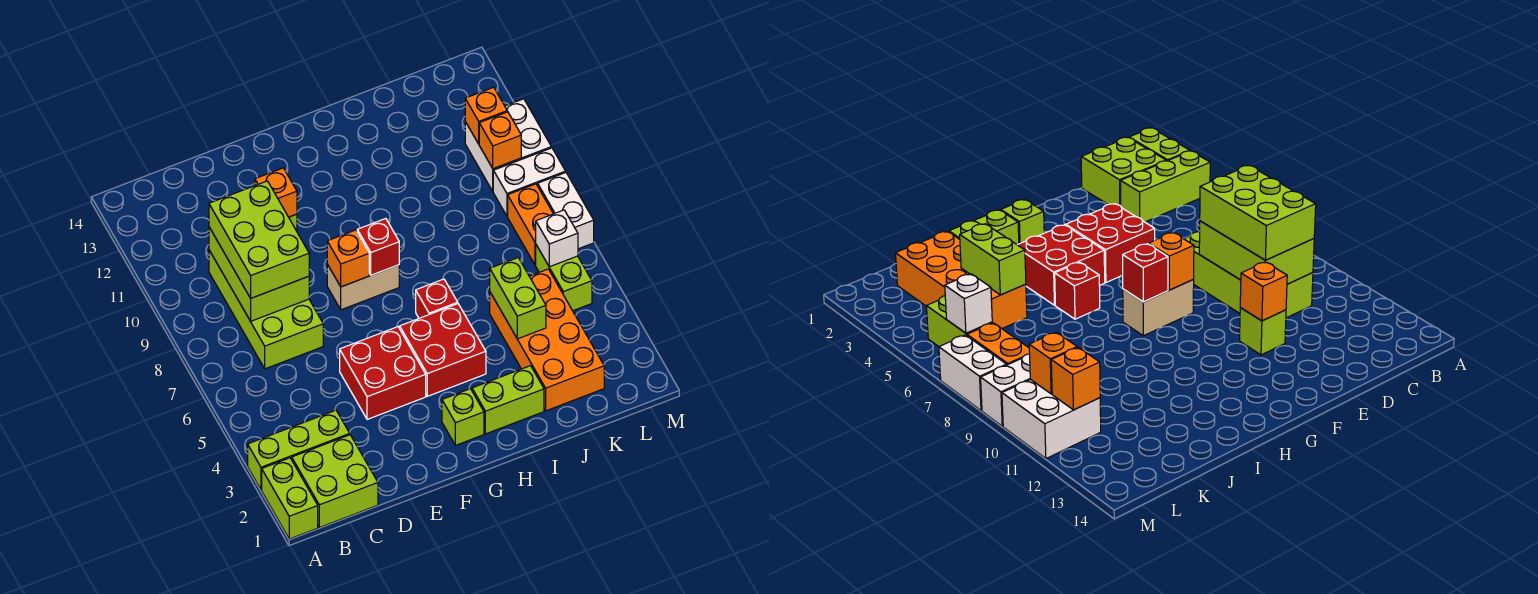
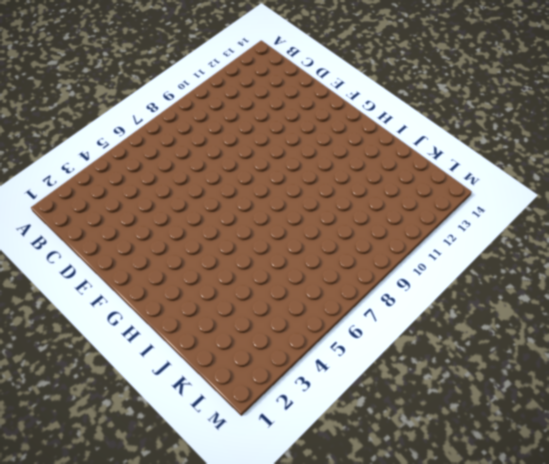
none -> lime 1x2 brick [262,458,318,539]
none -> lime 1x3 brick [248,410,350,490]
none -> lime 2x2 brick [292,435,378,528]

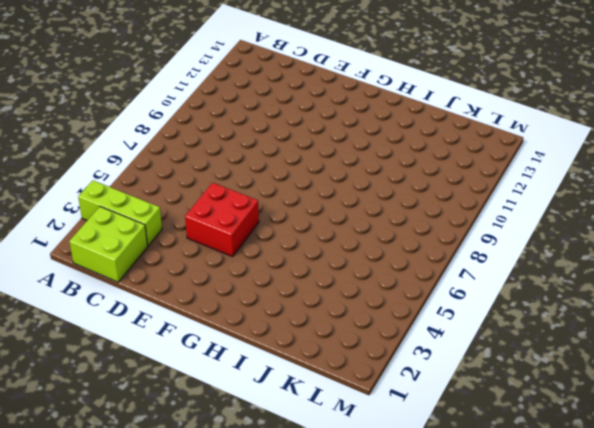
none -> lime 1x2 brick [262,458,318,539]
none -> lime 2x4 brick [209,250,323,369]
none -> lime 1x1 brick [1240,308,1286,355]

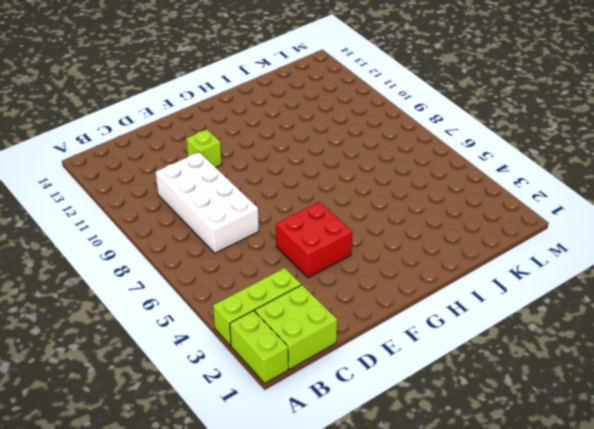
white 2x4 brick [156,152,259,253] -> lime 2x4 brick [209,250,323,369]
none -> tan 1x2 brick [327,264,399,310]
none -> lime 1x1 brick [442,389,484,445]
none -> red 2x2 brick [400,304,486,396]

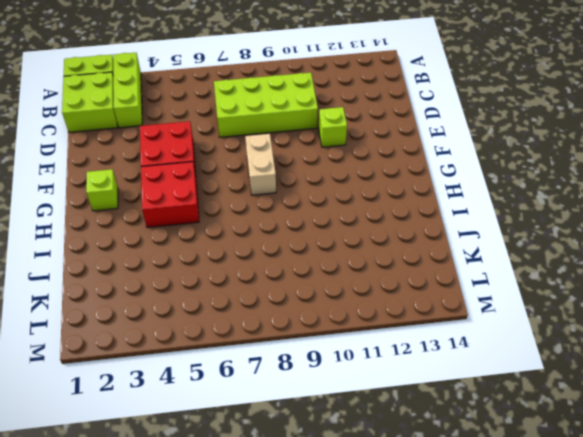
none -> lime 1x2 brick [472,366,544,434]
none -> red 1x1 brick [416,279,458,318]
none -> orange 2x4 brick [490,269,604,411]

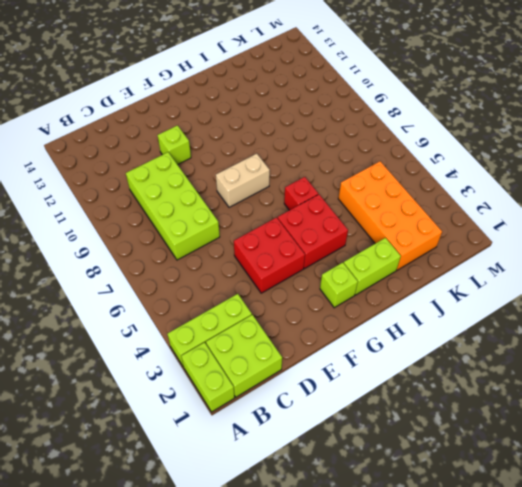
none -> lime 1x2 brick [536,245,592,311]
none -> orange 1x2 brick [508,184,553,265]
none -> white 1x2 brick [493,148,566,216]

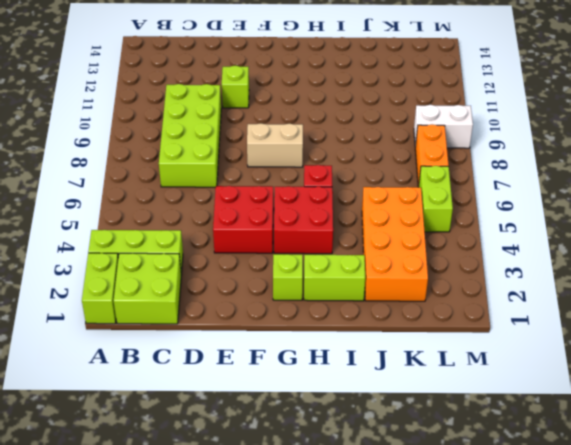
none -> white 2x2 brick [465,99,551,191]
none -> white 1x2 brick [538,173,594,249]
none -> lime 2x3 brick [209,227,309,321]

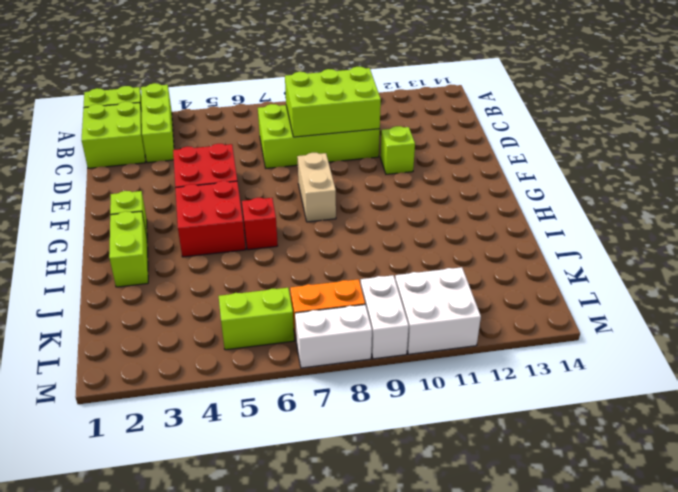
none -> orange 2x4 brick [490,269,604,411]
none -> orange 1x1 brick [255,168,297,217]
none -> orange 1x1 brick [327,230,369,287]

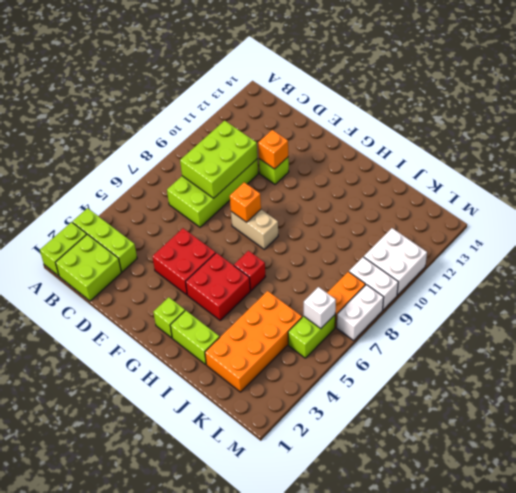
none -> red 1x1 brick [357,219,399,275]
none -> lime 1x2 brick [490,258,546,339]
none -> orange 1x1 brick [479,112,521,169]

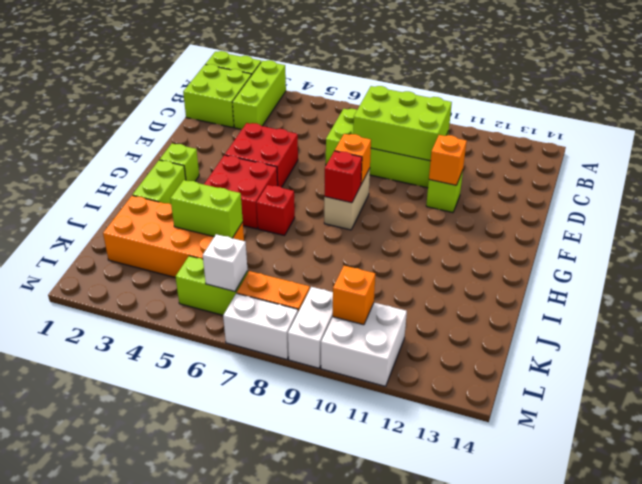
none -> orange 1x1 brick [465,87,507,144]
none -> lime 2x3 brick [209,181,309,298]

